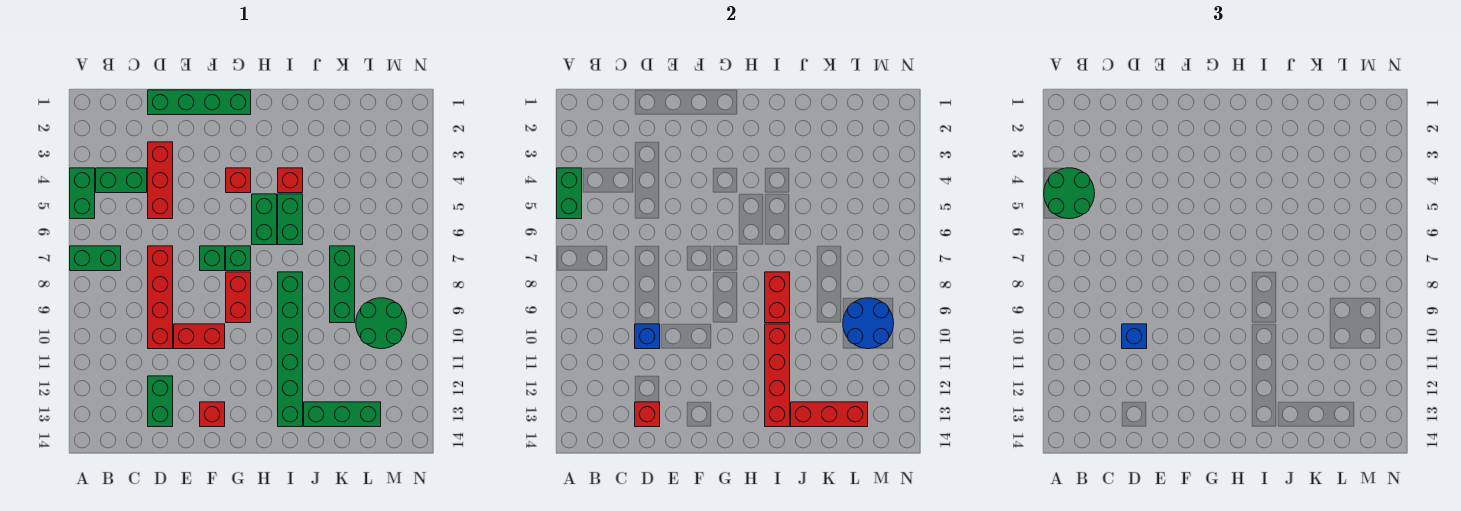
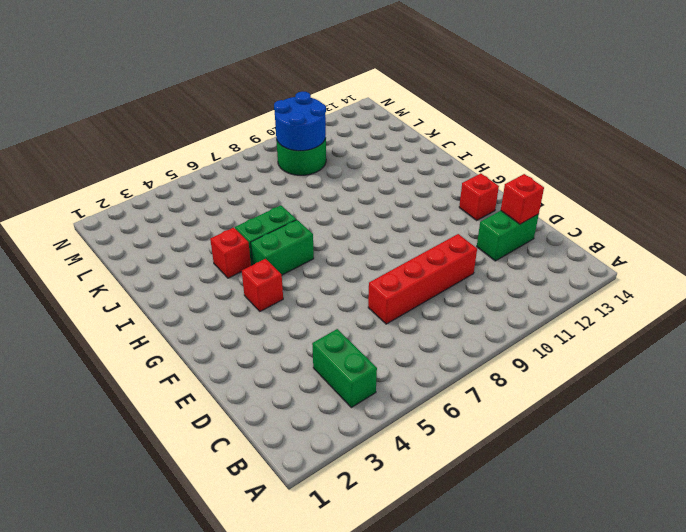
none -> green 1x2 brick [70,168,95,219]
none -> green 1x2 brick [70,246,121,271]
none -> green 1x4 brick [148,90,251,115]

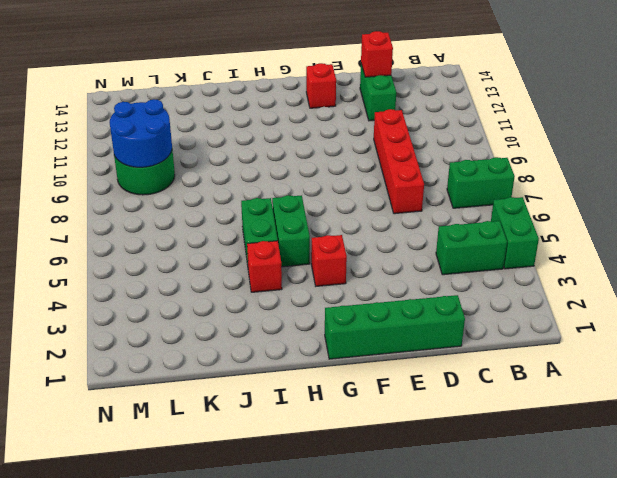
none -> red 1x3 brick [148,142,173,219]
none -> red 1x2 brick [174,324,225,349]
none -> green 1x1 brick [200,246,225,271]

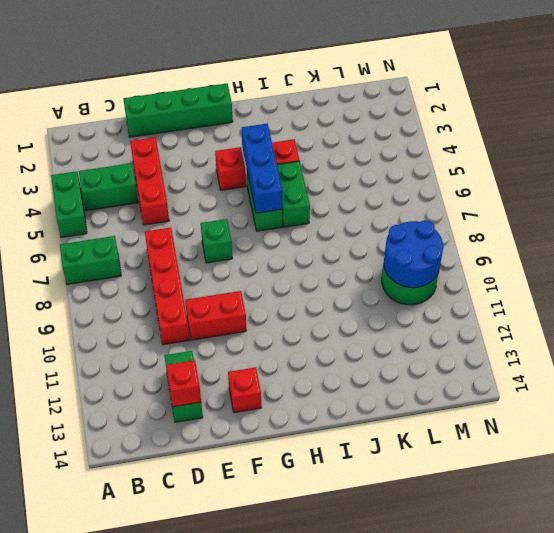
blue 1x3 brick [242,124,283,213] -> none
none -> green 1x1 brick [226,246,251,271]
none -> red 1x2 brick [226,272,251,323]
none -> green 1x6 brick [278,272,303,427]

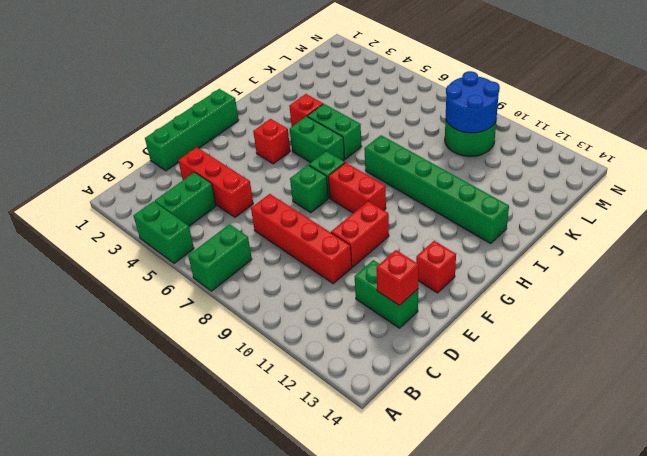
none -> green 1x3 brick [304,402,381,427]
none -> green 1x3 brick [330,246,355,323]
none -> green 1x2 brick [557,168,582,219]

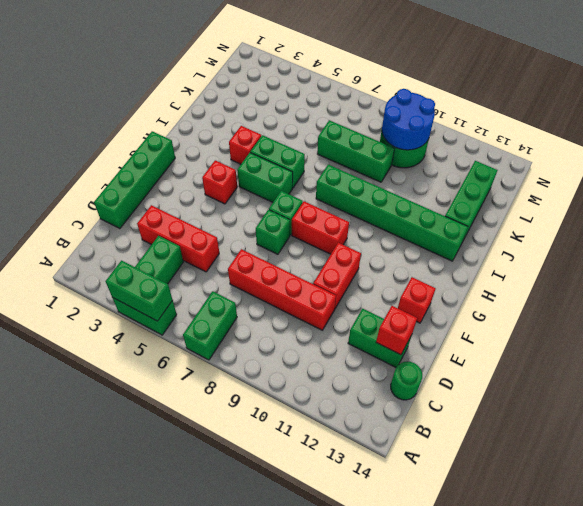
green 1x1 round brick [391,362,422,400] -> none
none -> blue 1x1 brick [635,324,660,349]
none -> red 1x2 brick [765,272,790,323]
none -> red 1x4 brick [765,324,790,427]

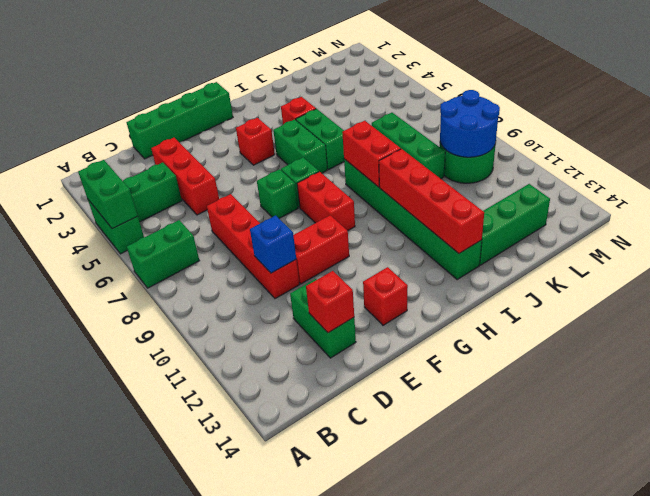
none -> red 1x3 brick [791,402,868,427]
none -> green 2x2 round brick [1044,168,1095,219]
none -> blue 1x1 brick [1122,324,1147,349]

